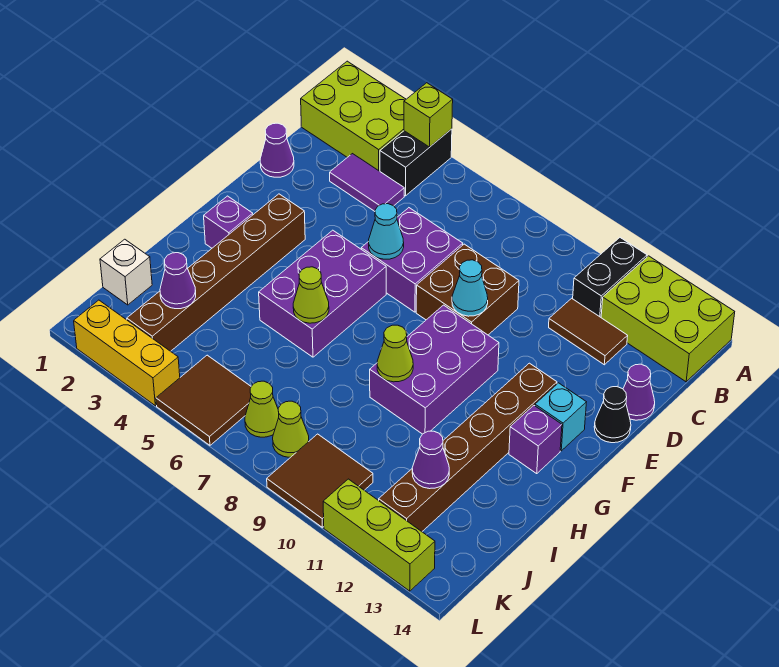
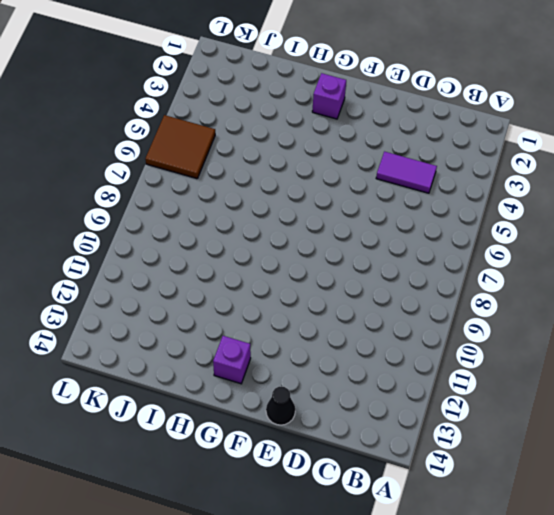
purple 1x2 tile [376,152,437,193] -> purple 1x2 tile turned to [330,154,404,211]
none -> lime 2x3 brick [301,61,406,171]
none -> black 1x2 brick [380,129,452,196]
none -> black 1x2 brick [573,238,647,317]
none -> lime 2x3 brick [601,256,735,382]

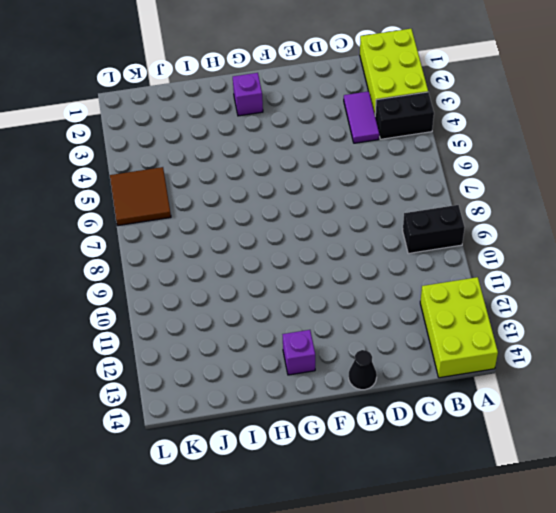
black 1x2 brick [403,205,465,254] -> black 1x2 brick moved to [573,238,647,317]
none -> brown 1x2 tile [549,298,628,365]
none -> purple 1x1 cone [260,123,294,177]
none -> purple 2x2 brick [361,208,463,312]
none -> brown 2x2 brick [416,244,519,335]

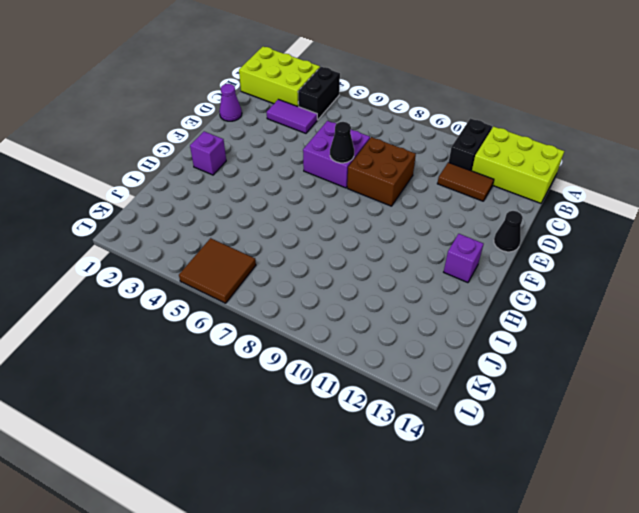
black 1x1 cone [330,122,354,163] -> none
none -> purple 1x1 cone [623,364,655,420]
none -> brown 1x6 brick [127,194,305,351]
none -> purple 2x3 brick [259,230,386,357]
none -> purple 2x3 brick [370,305,499,434]

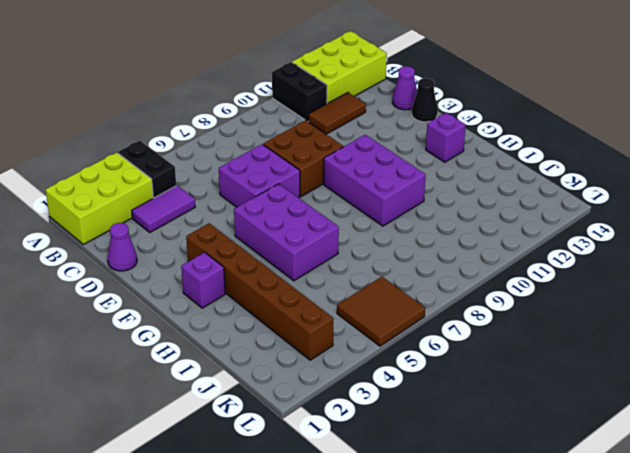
none -> brown 1x6 brick [379,363,557,531]
none -> cyan 1x1 brick [535,383,586,451]
none -> white 1x1 brick [100,239,152,305]
none -> lime 1x1 cone [245,381,279,437]

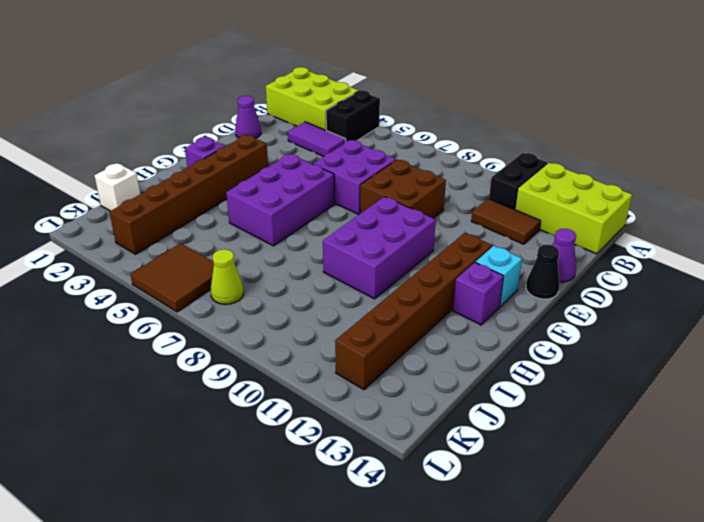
none -> lime 1x1 cone [273,401,309,457]
none -> brown 2x2 tile [267,434,373,528]
none -> yellow 1x3 brick [74,300,180,406]
none -> lime 1x3 brick [323,479,435,591]

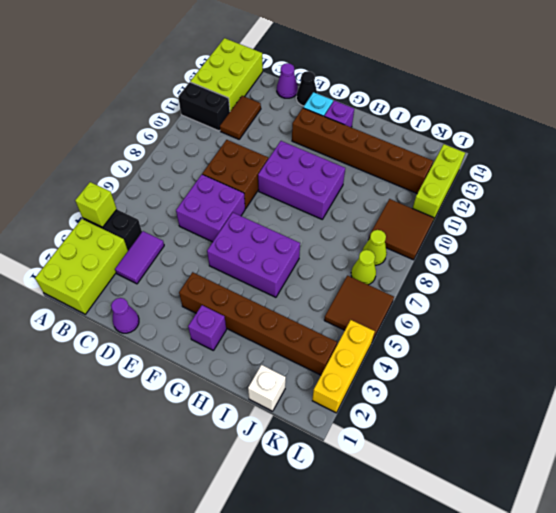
none -> cyan 1x1 cone [369,204,404,259]
none -> cyan 1x1 cone [452,260,488,316]
none -> lime 1x1 cone [293,267,329,323]
none -> lime 1x1 cone [377,325,413,382]

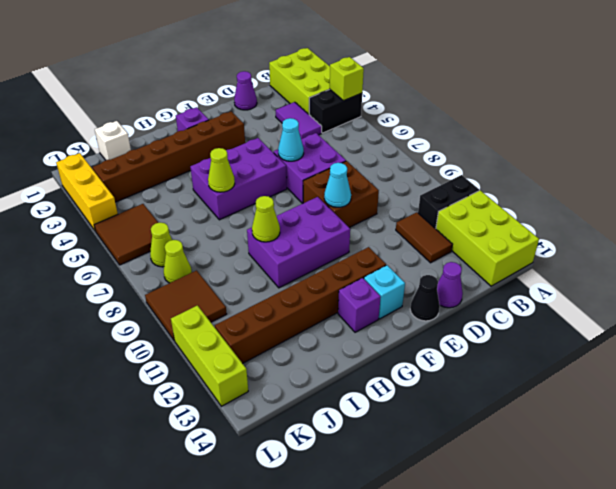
none -> purple 1x1 cone [160,253,196,309]
none -> purple 1x1 cone [412,431,449,489]

